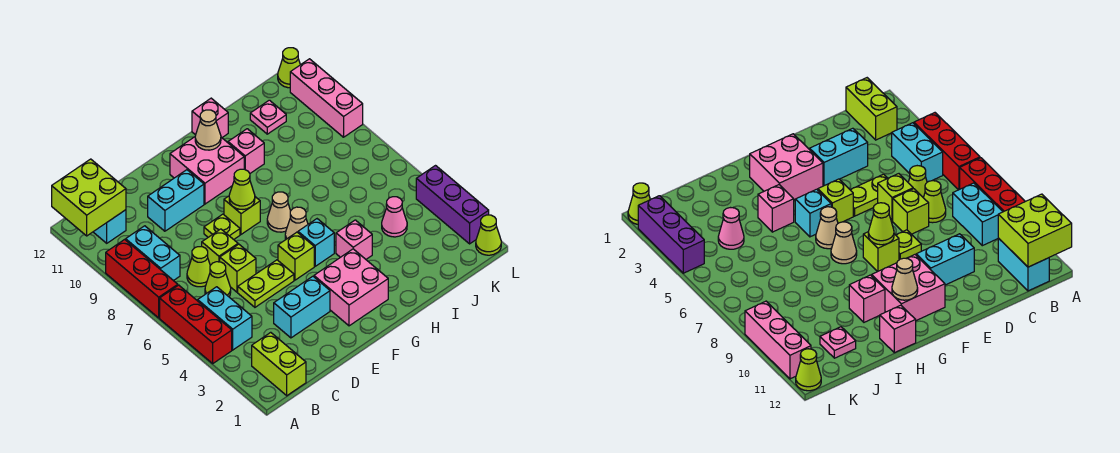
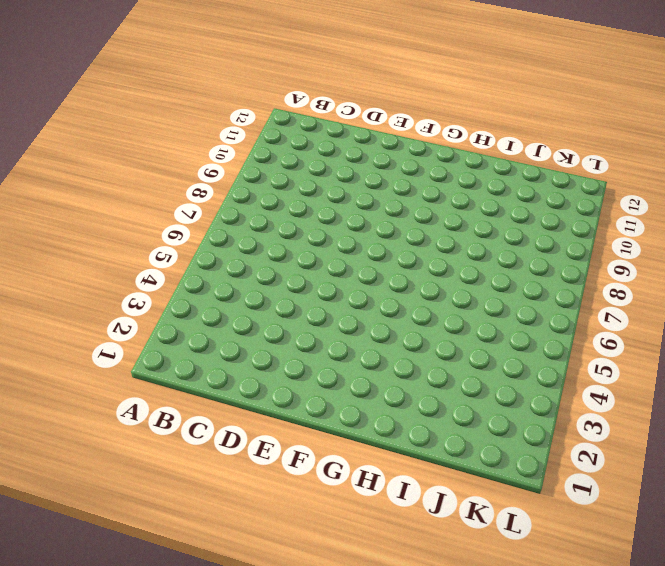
none -> red 1x3 brick [160,285,232,363]
none -> red 1x3 brick [106,239,178,318]
none -> lime 1x2 brick [252,332,306,396]
none -> cyan 1x2 brick [198,287,252,350]

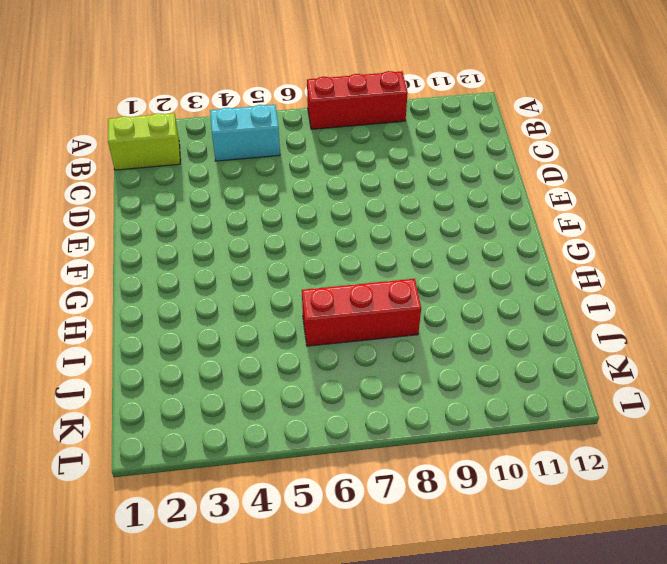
red 1x3 brick [302,279,421,346] -> red 1x3 brick moved to [160,285,232,363]
none -> cyan 1x2 brick [126,226,180,281]
none -> cyan 1x2 brick [94,210,126,243]
none -> lime 1x1 cone [205,262,231,297]
none -> lime 1x1 cone [187,247,210,287]

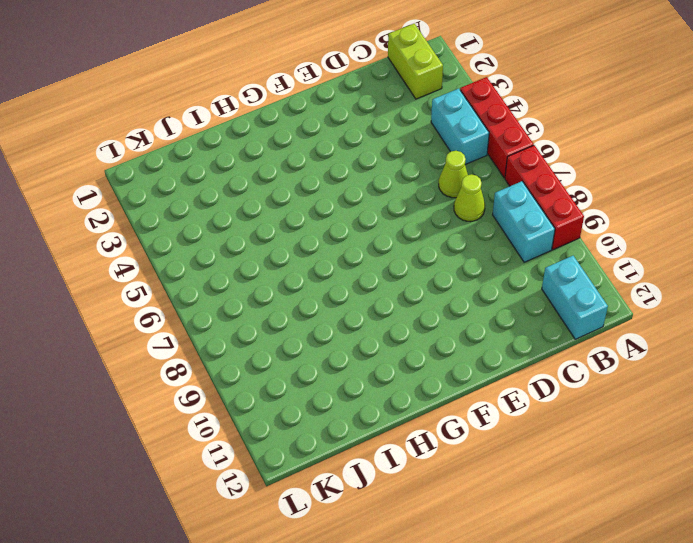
none -> cyan 1x2 brick [274,276,330,338]
none -> lime 1x2 plate [238,260,294,307]
none -> lime 1x1 brick [220,244,256,292]
none -> lime 1x1 brick [202,229,238,265]

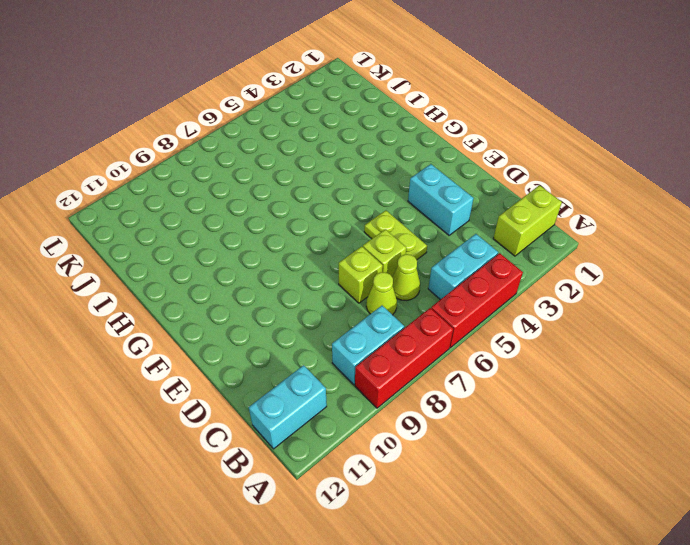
none -> cyan 1x2 brick [148,170,204,231]
none -> lime 1x1 plate [204,214,240,239]
none -> pink 2x2 brick [314,249,388,326]
none -> lime 1x1 brick [278,232,314,280]

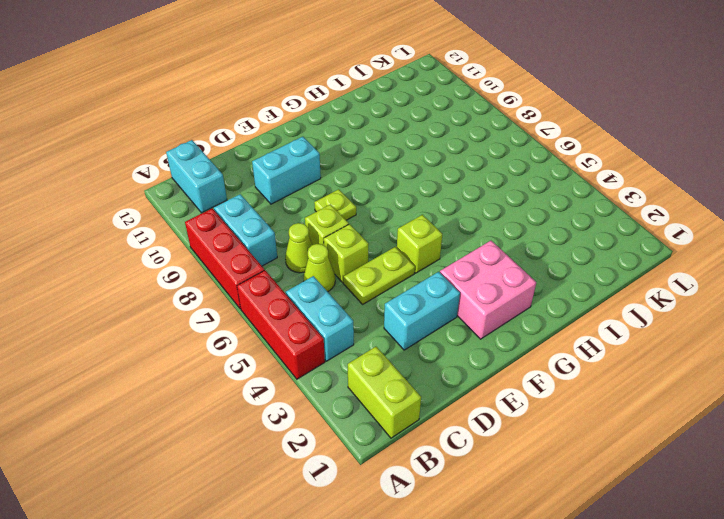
none -> lime 1x1 brick [224,196,260,234]
none -> pink 2x2 brick [170,137,244,204]
none -> cyan 1x1 brick [298,219,334,266]
none -> tan 1x1 cone [285,207,308,239]

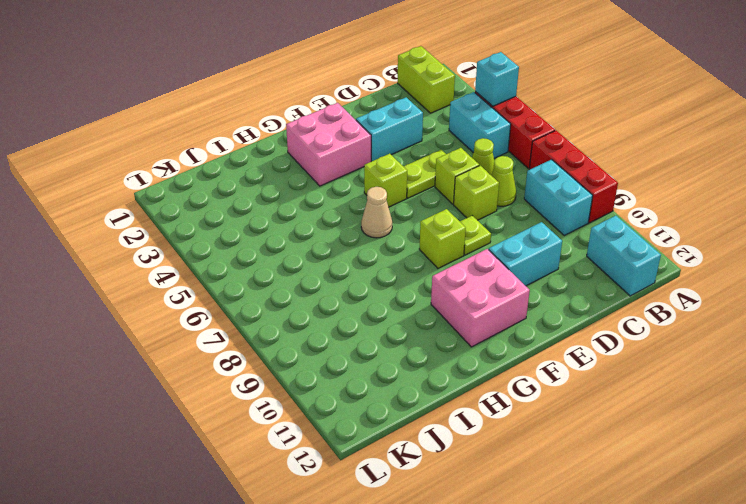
cyan 1x1 brick [475,52,519,106] -> cyan 1x1 brick moved to [298,219,334,266]
none -> tan 1x1 cone [267,192,290,232]
none -> pink 1x1 brick [336,220,372,259]
none -> pink 1x1 brick [228,129,264,173]
none -> pink 1x1 brick [192,98,228,137]

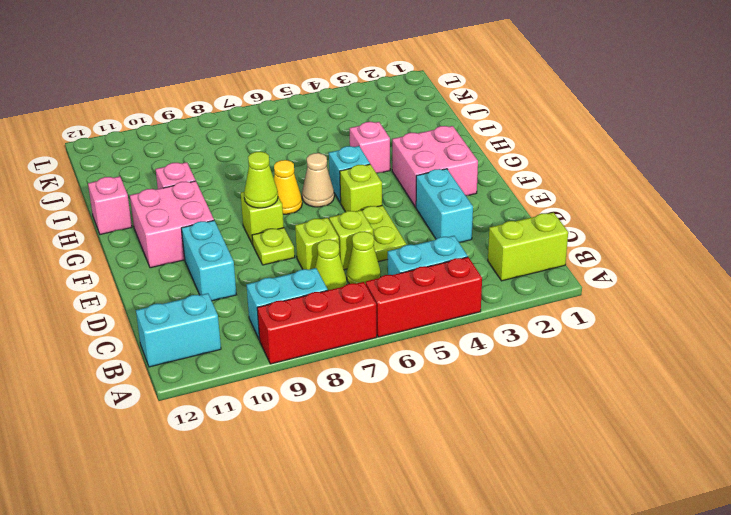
yellow 1x1 cone [274,160,302,214] -> tan 1x1 cone [267,192,290,232]
none -> pink 1x1 cone [382,197,407,237]
none -> pink 1x1 plate [250,100,286,134]
none -> lime 1x1 cone [476,215,501,255]
none -> purple 1x3 brick [416,166,489,244]

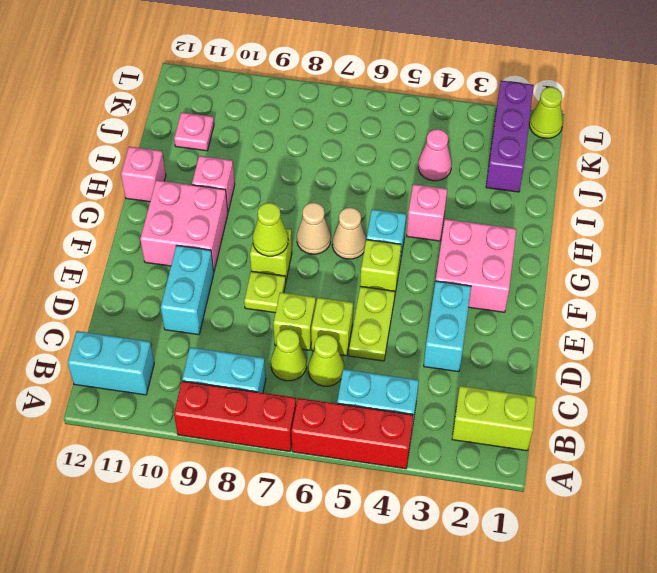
purple 1x3 brick [486,81,534,192] -> purple 1x3 brick turned to [416,166,489,244]
none -> pink 1x3 brick [290,59,363,137]
none -> lime 1x1 cone [278,48,300,88]
none -> lime 2x2 brick [52,159,126,236]
none -> tan 1x1 cone [195,110,221,150]

